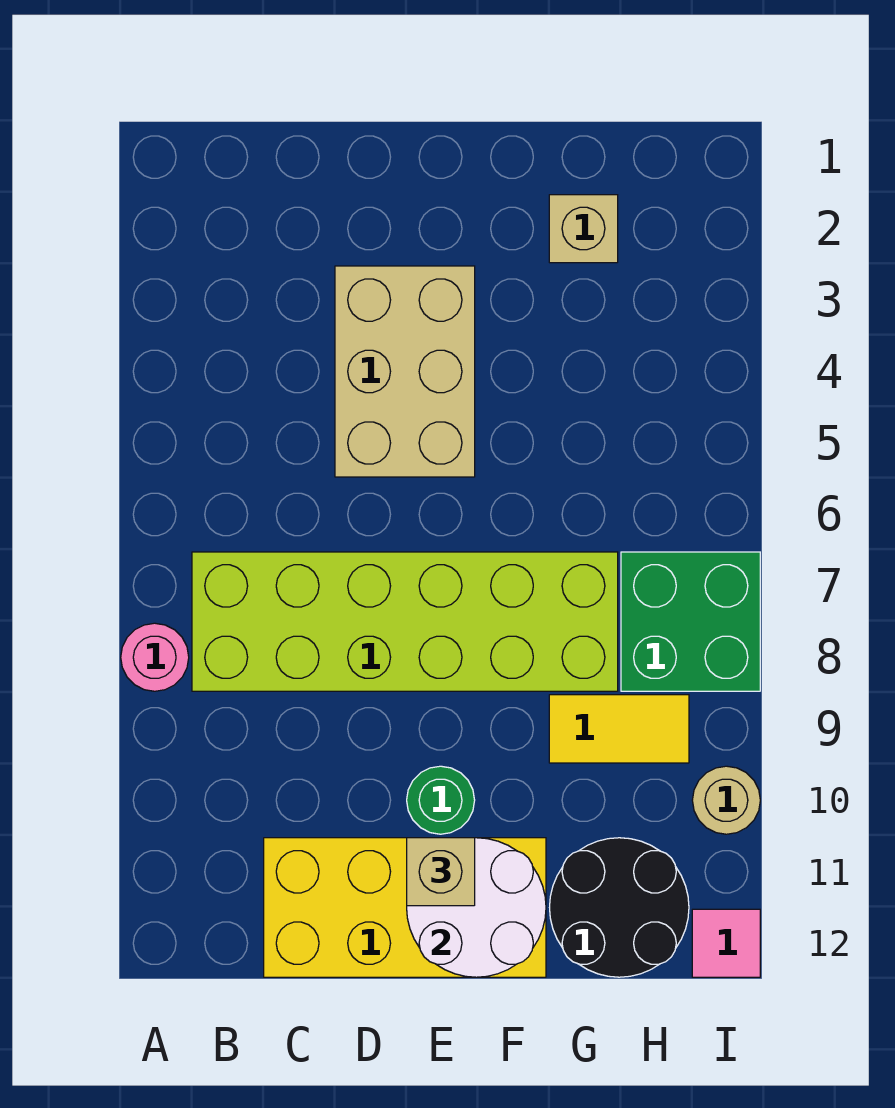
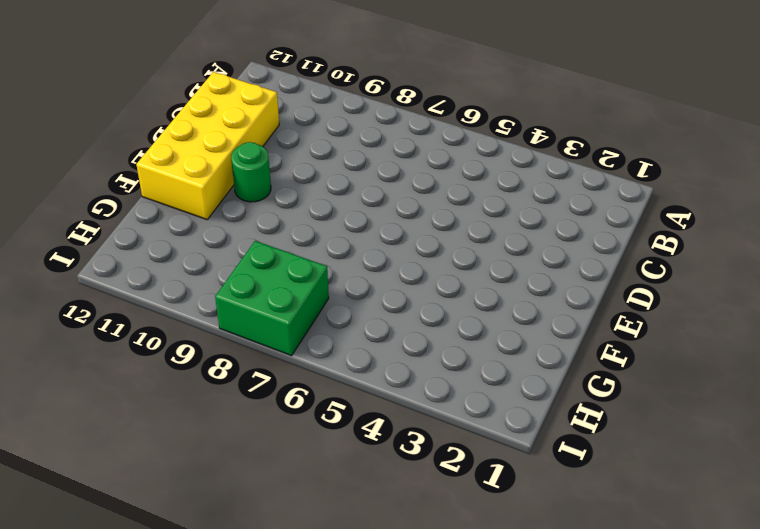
none -> pink 1x1 round brick [121,623,189,691]
none -> lime 2x6 brick [192,552,618,691]
none -> tan 2x3 brick [335,266,475,477]

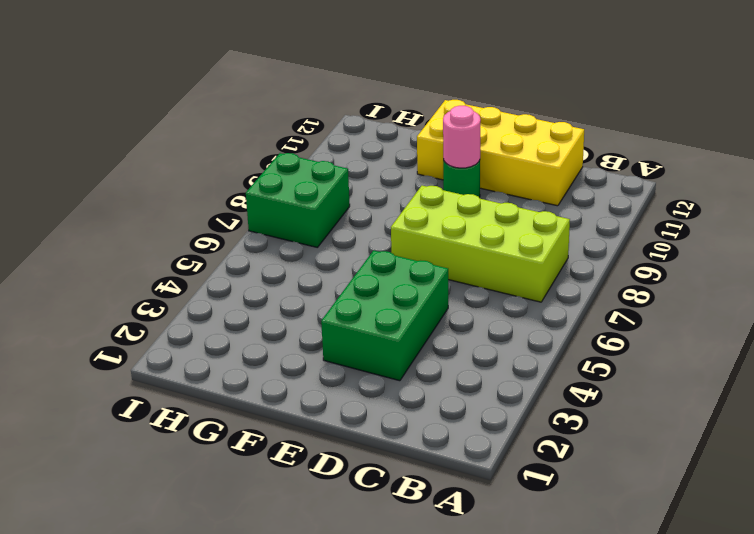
lime 2x4 brick [391,186,570,302] -> lime 2x6 brick [192,552,618,691]
green 2x3 brick [321,250,448,381] -> tan 2x3 brick [335,266,475,477]
pink 1x1 round brick [443,106,481,168] -> pink 1x1 round brick moved to [121,623,189,691]
none -> tan 1x1 brick [549,195,618,263]
none -> yellow 1x2 tile [549,695,689,763]
none -> black 2x2 round brick [550,838,689,977]

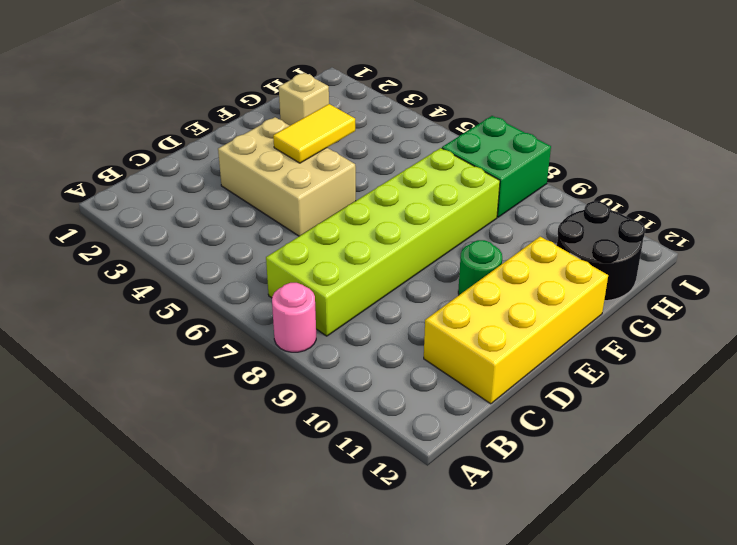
yellow 1x2 tile [273,104,355,163] -> yellow 1x2 tile moved to [549,695,689,763]
none -> tan 1x1 round brick [692,766,760,834]
none -> pink 1x1 tile [692,909,760,977]
none -> white 2x2 round brick [407,838,546,977]

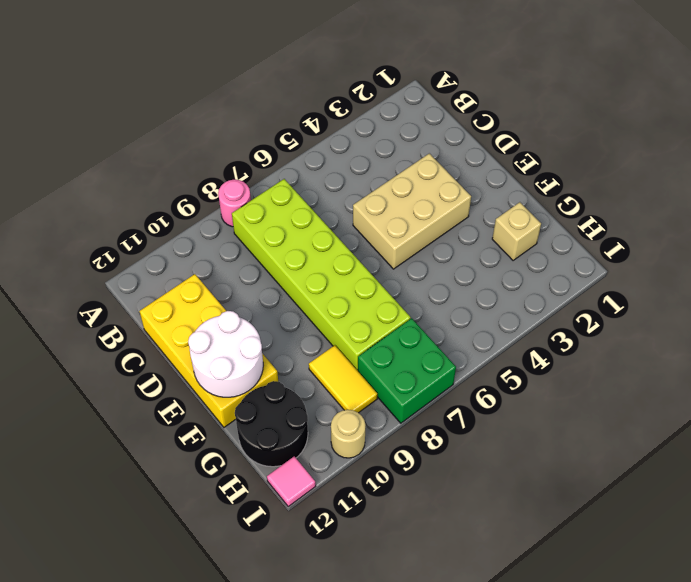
none -> green 1x1 round brick [407,766,475,834]
none -> tan 1x1 brick [407,838,475,906]

